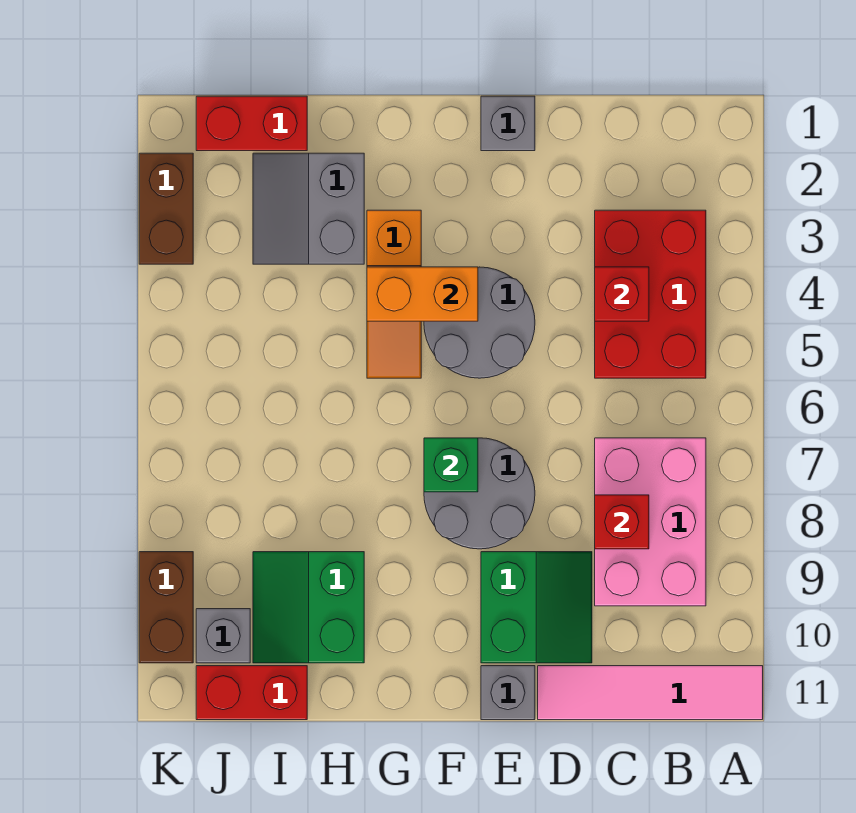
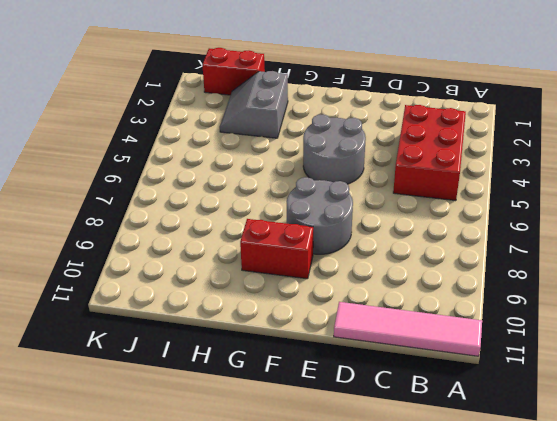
red 1x2 brick [240,219,313,279] -> red 1x2 brick moved to [196,666,307,720]
none -> pink 2x3 brick [595,438,706,606]
none -> green 2x2 slope [481,552,592,663]
none -> grey 1x1 brick [481,96,535,151]

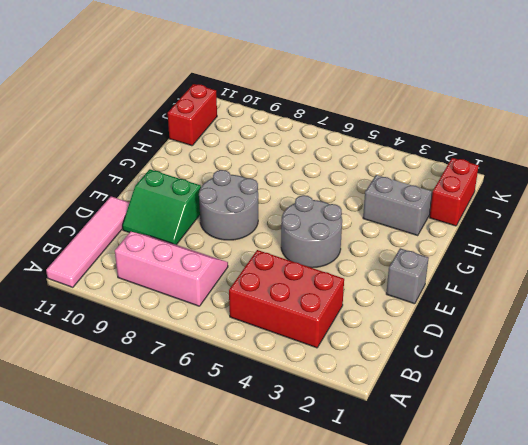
pink 2x3 slope [115,232,228,306] -> pink 2x3 brick [595,438,706,606]
none -> grey 1x1 brick [481,666,535,720]
none -> orange 1x3 slope [367,210,421,378]
none -> green 2x2 slope [253,552,364,663]

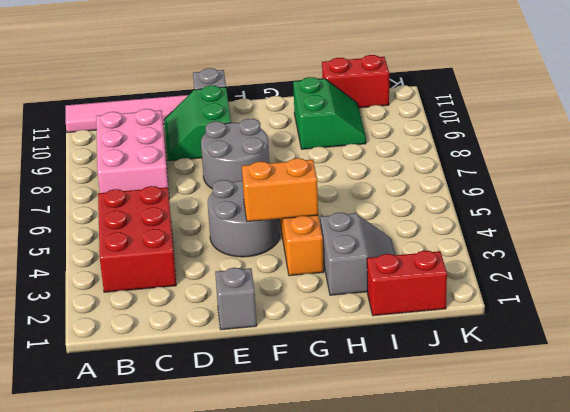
none -> grey 1x1 brick [196,609,250,663]
none -> brown 1x2 brick [139,153,193,264]
none -> brown 1x2 brick [139,552,193,663]

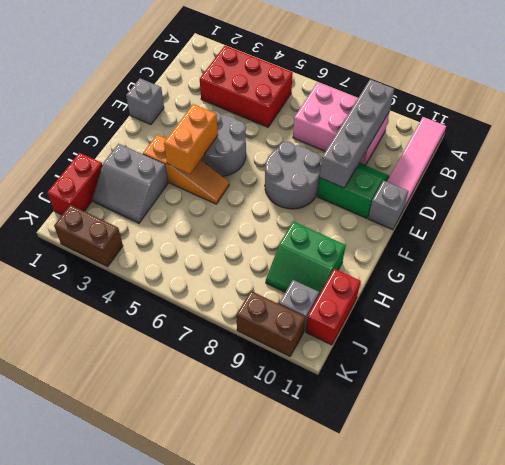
grey 1x4 brick [320,79,394,188] -> none
none -> red 1x1 brick [595,267,649,321]
none -> red 1x1 brick [595,495,649,549]
none -> green 1x1 brick [424,438,478,492]

